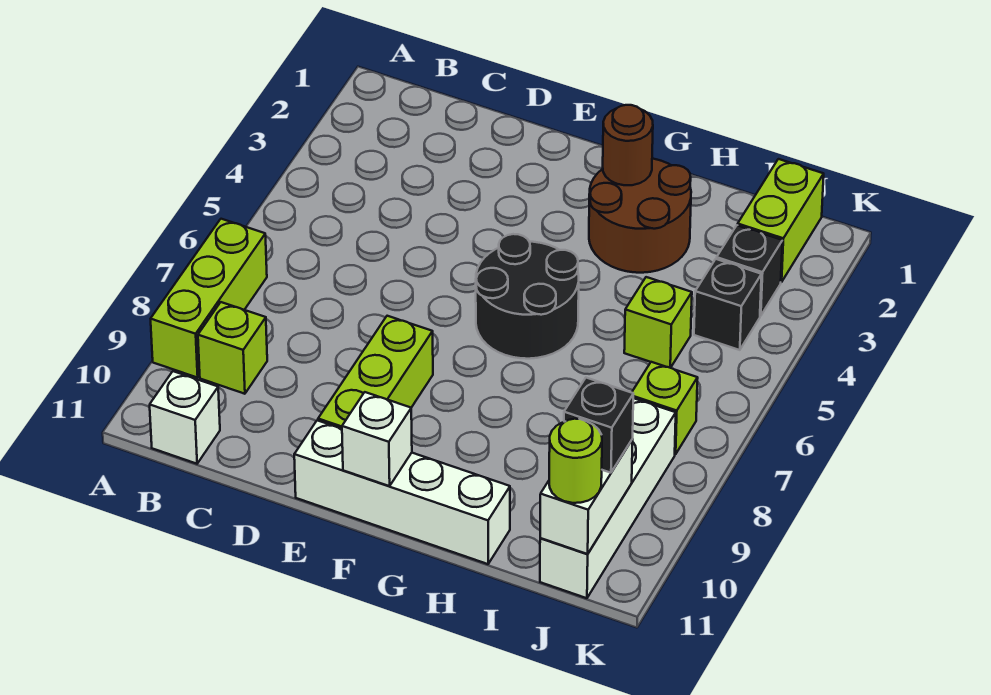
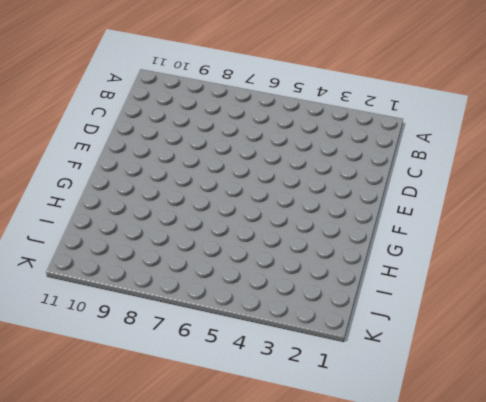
none -> lime 1x3 brick [151,219,267,378]
none -> lime 1x1 brick [198,302,267,394]
none -> white 1x1 brick [150,371,220,464]

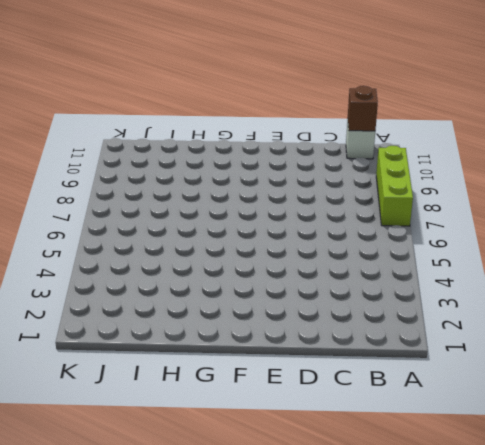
brown 1x1 brick [348,86,378,131] -> none
none -> lime 1x1 brick [198,302,267,394]
none -> lime 1x3 brick [318,316,433,429]
none -> white 1x4 brick [294,420,510,564]

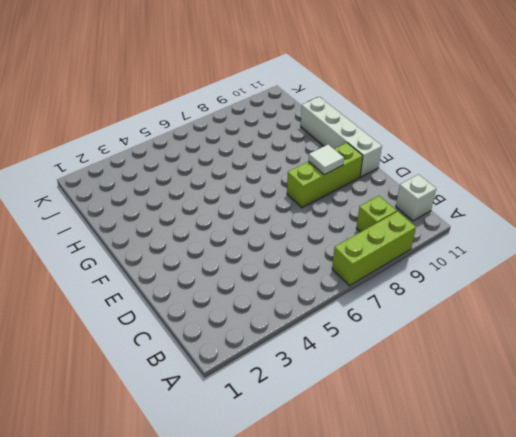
white 1x1 tile [309,144,344,175] -> none
none -> black 2x2 round brick [476,234,579,359]
none -> brown 2x2 round brick [589,159,691,273]
none -> lime 1x1 brick [624,277,692,368]

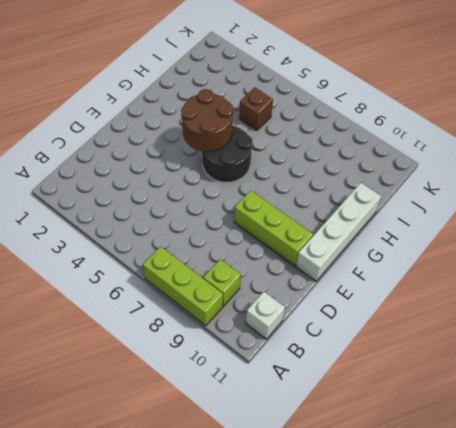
brown 2x2 round brick [181,89,234,152] -> brown 2x2 round brick moved to [589,159,691,273]
brown 1x1 brick [239,87,273,130] -> lime 1x1 brick [624,277,692,368]
none -> lime 1x2 brick [738,159,824,282]
none -> black 1x1 brick [717,225,782,316]
none -> black 1x1 brick [694,259,762,350]

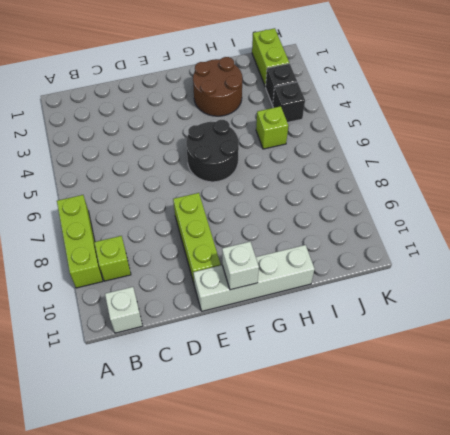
none -> lime 1x1 brick [632,362,698,454]
none -> white 1x4 brick [540,398,676,598]
none -> brown 1x1 round brick [603,105,653,185]

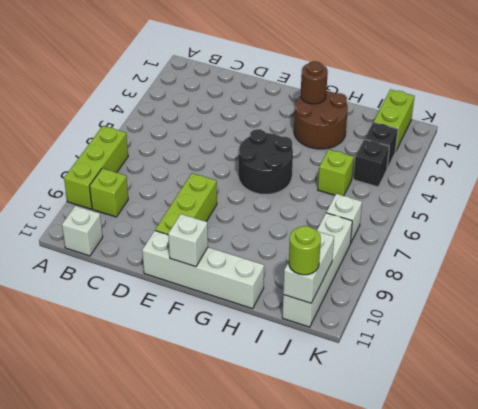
white 1x1 brick [326,194,362,242] -> lime 1x1 brick [632,362,698,454]
none -> black 1x1 brick [564,378,633,473]

